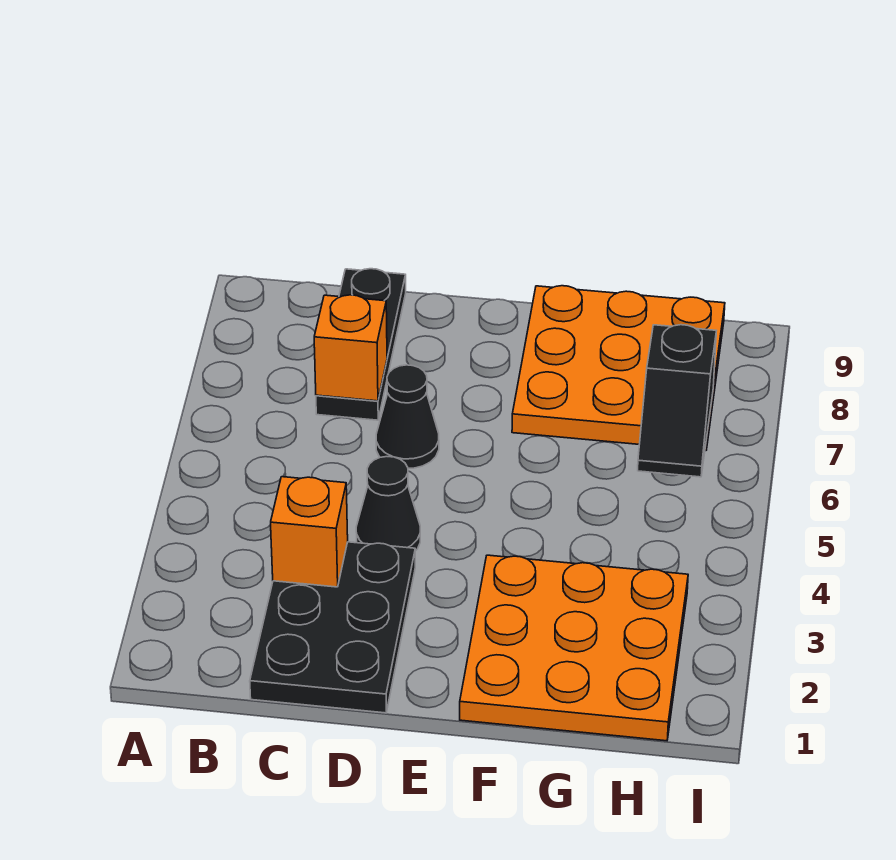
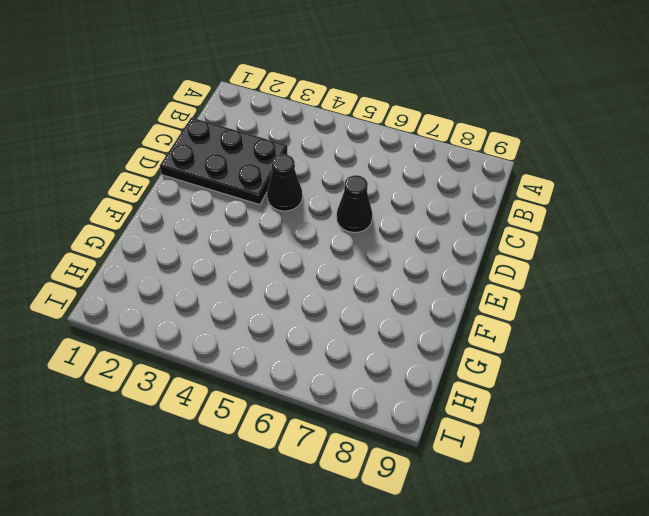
none -> black 1x3 plate [316,269,406,420]
none -> orange 3x3 plate [460,555,688,741]

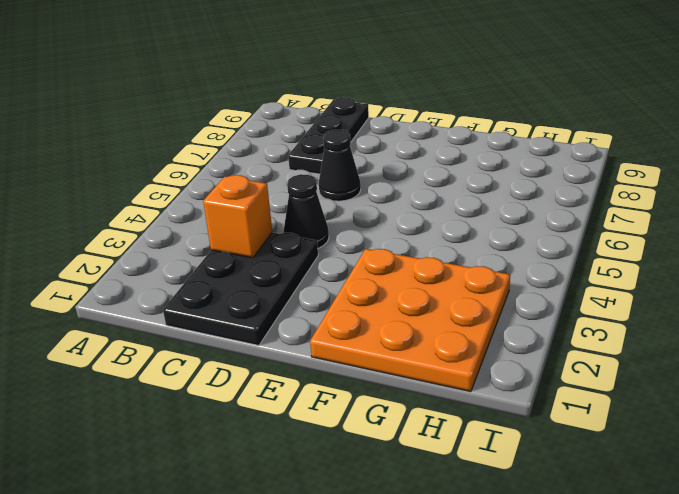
none -> orange 3x3 plate [512,286,725,451]
none -> orange 1x1 brick [314,295,387,401]

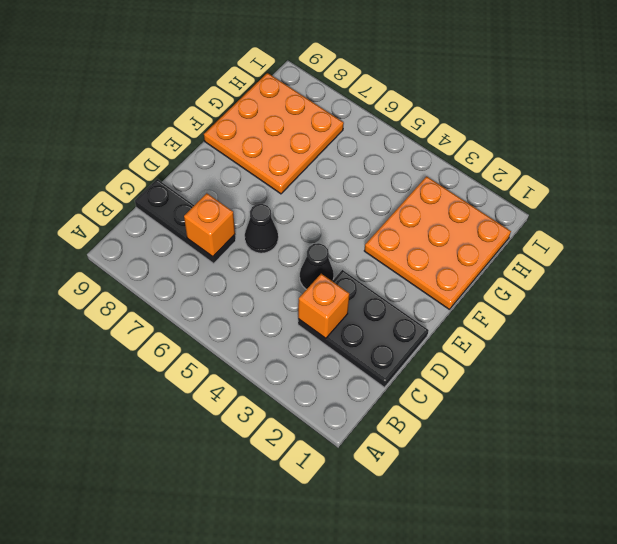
none -> black 1x2 slope [638,325,716,477]

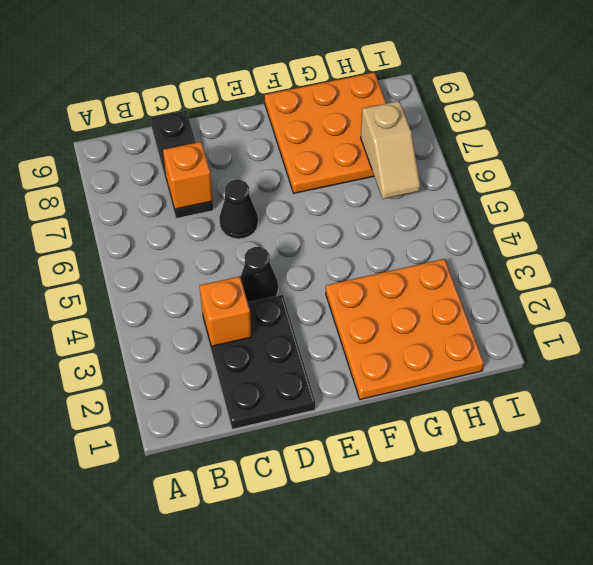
tan 1x2 slope [361,101,420,199] -> black 1x2 slope [638,325,716,477]

